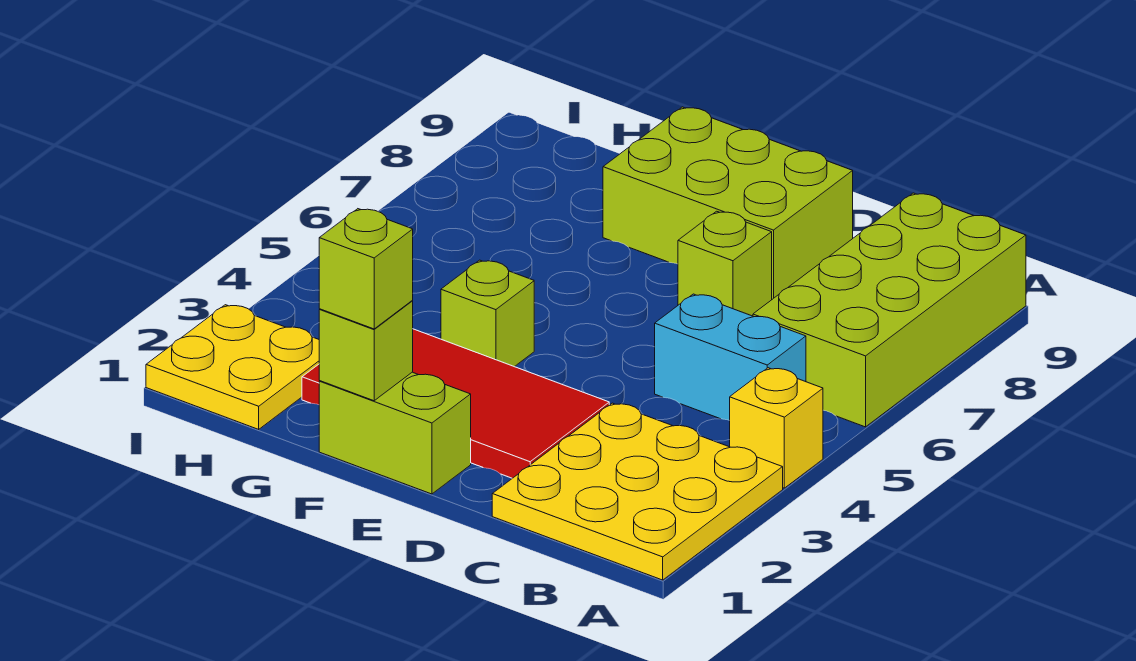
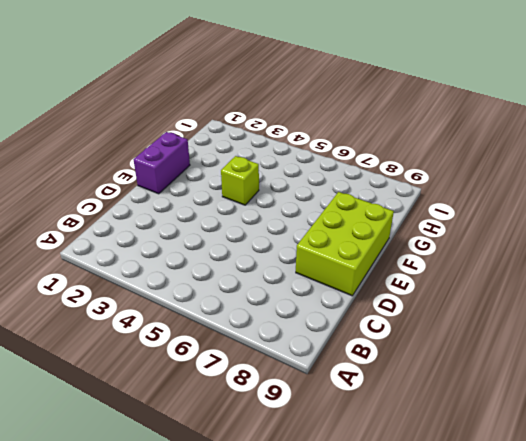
purple 1x2 brick [134,132,190,194] -> lime 1x2 brick [319,372,471,494]
none -> yellow 3x3 plate [492,403,783,580]
none -> yellow 1x1 brick [730,368,823,488]
none -> lime 2x4 brick [753,193,1026,427]

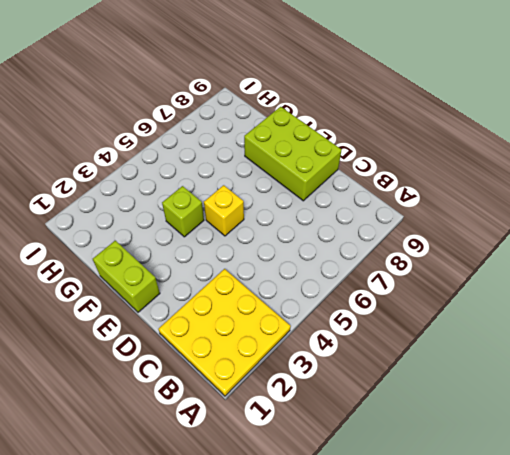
yellow 1x1 brick [204,185,244,236] -> yellow 1x1 brick moved to [730,368,823,488]
none -> lime 2x4 brick [753,193,1026,427]
none -> cyan 1x2 brick [655,294,806,421]
none -> red 2x4 tile [302,329,609,478]

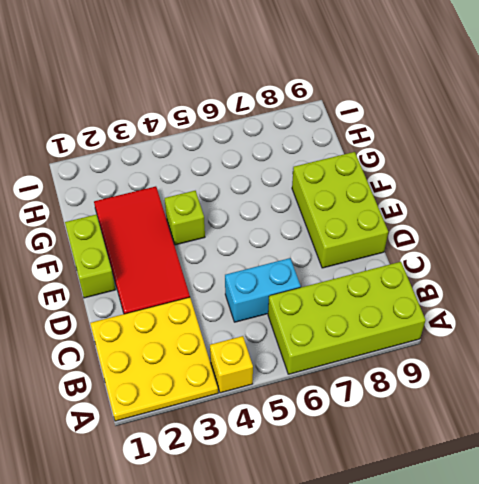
cyan 1x2 brick [225,258,301,322] -> cyan 1x2 brick turned to [655,294,806,421]
none -> lime 1x1 brick [678,211,772,316]
none -> yellow 2x2 plate [146,305,319,429]
none -> lime 1x1 brick [319,301,413,401]

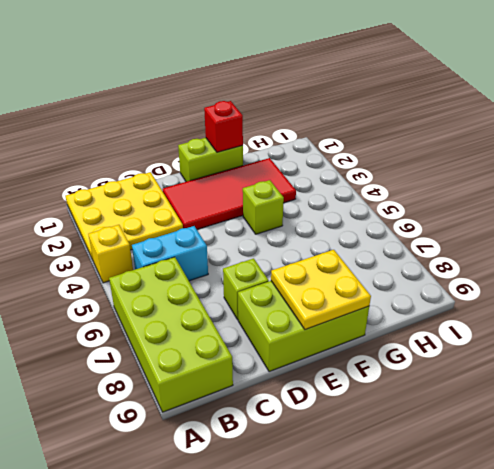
yellow 2x2 plate [271,250,371,330] -> yellow 2x2 plate moved to [146,305,319,429]
red 1x1 brick [204,101,243,152] -> lime 1x1 brick [319,301,413,401]
none -> lime 1x1 brick [319,209,413,329]

